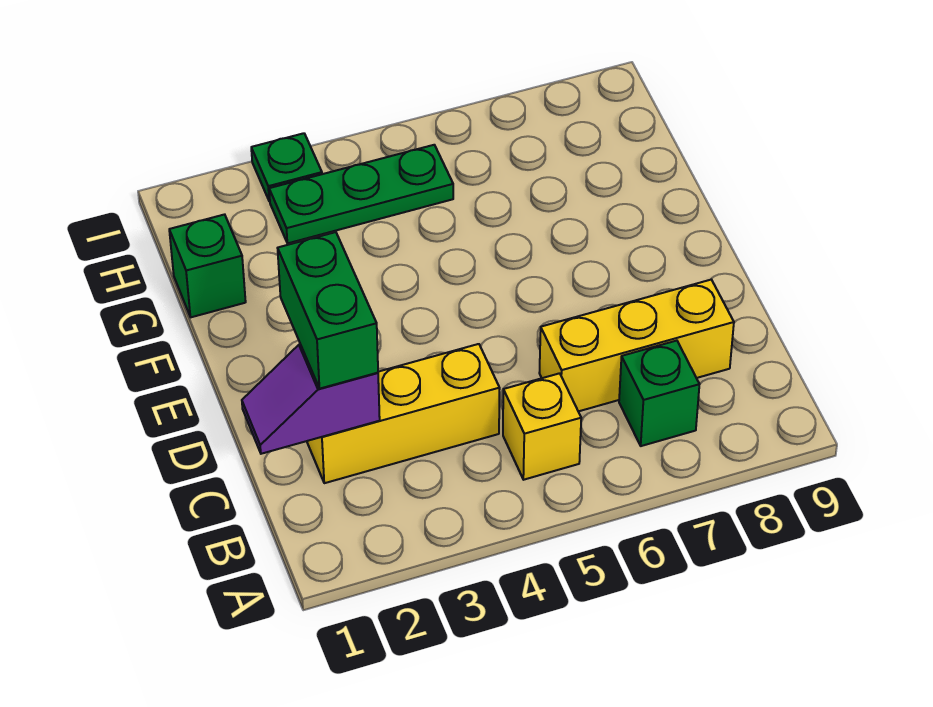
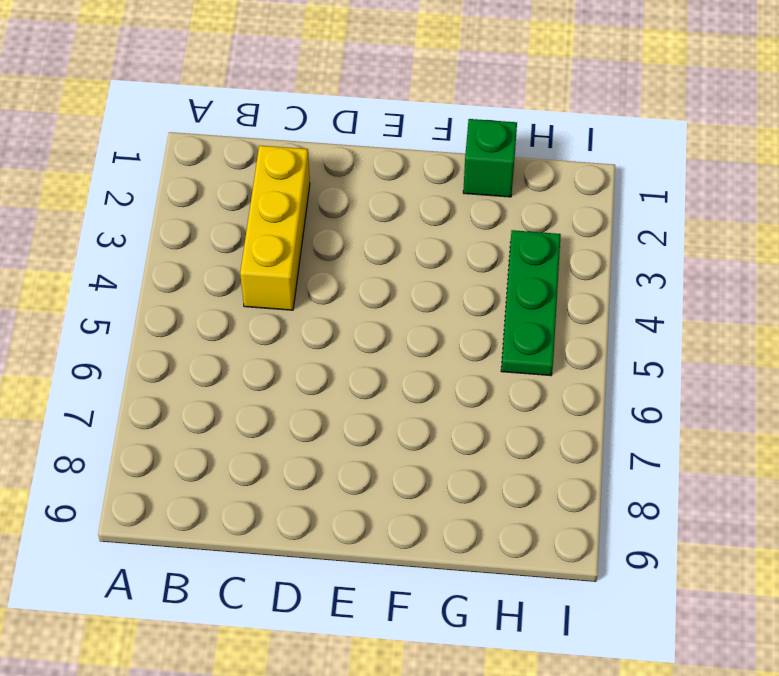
none -> yellow 1x1 brick [503,373,581,480]
none -> green 1x1 brick [619,341,700,446]

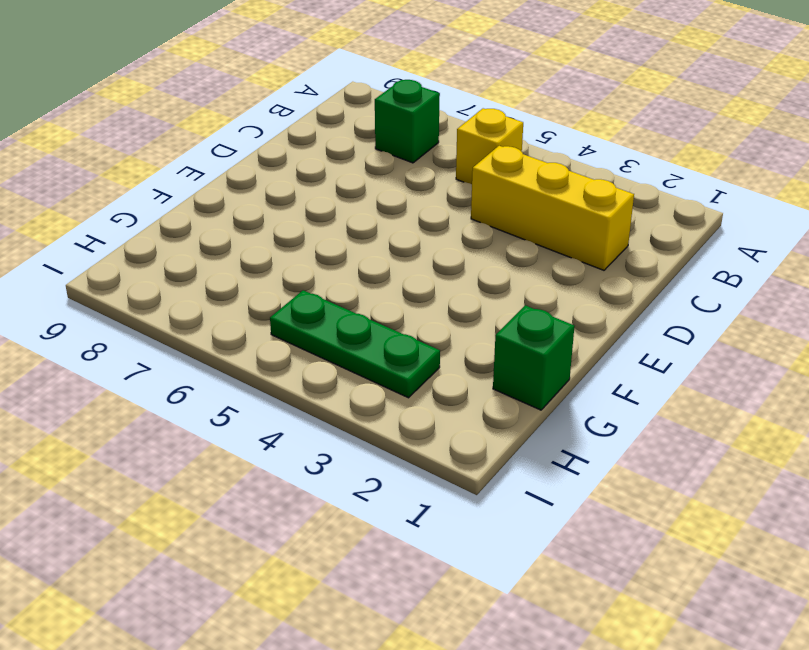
none -> yellow 1x3 brick [539,280,734,411]
none -> green 1x1 plate [251,133,322,201]

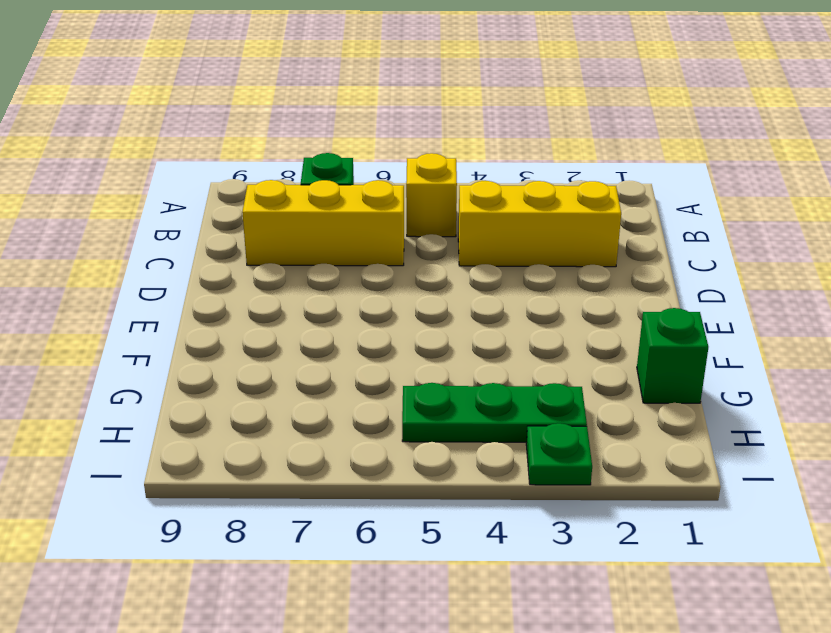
none -> purple 1x2 slope [242,344,380,454]
none -> green 1x2 brick [278,232,378,389]

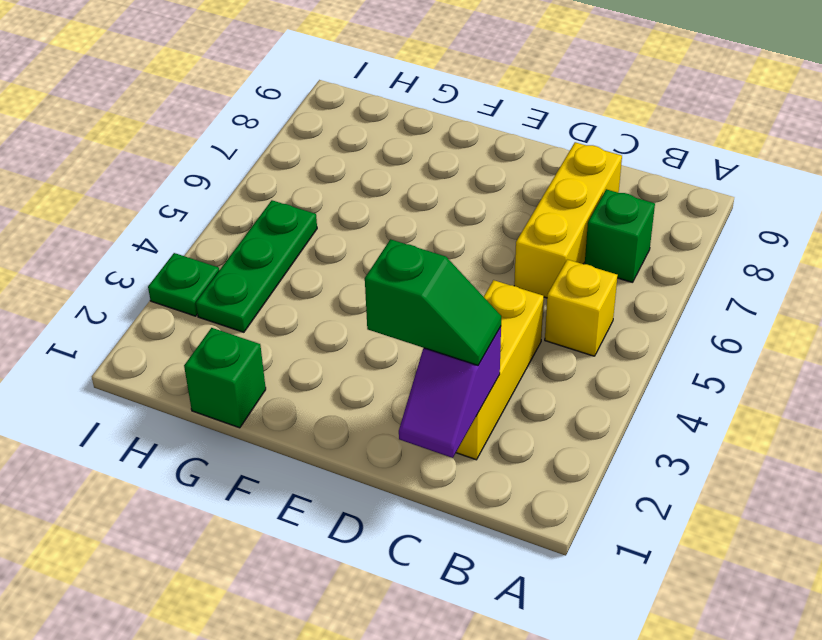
green 1x2 slope [365,239,501,365] -> green 1x2 brick [278,232,378,389]

